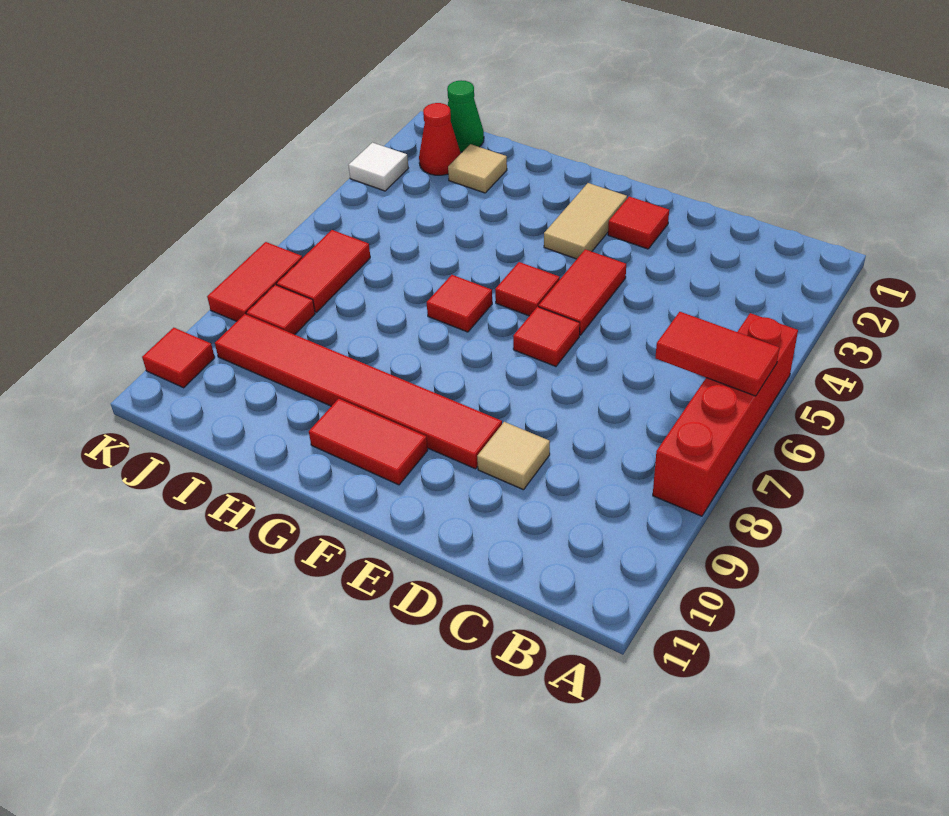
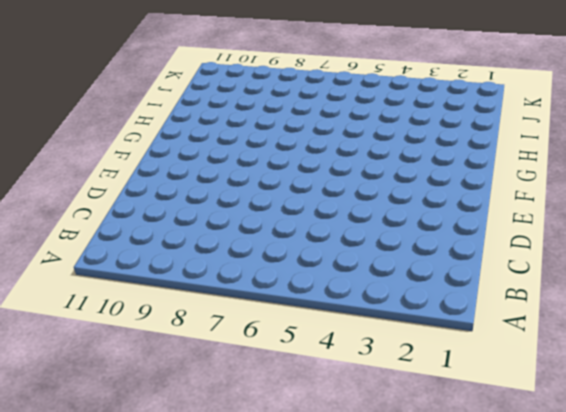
none -> red 1x4 brick [653,313,798,516]
none -> tan 1x1 tile [477,422,550,490]
none -> red 1x1 tile [608,197,669,249]

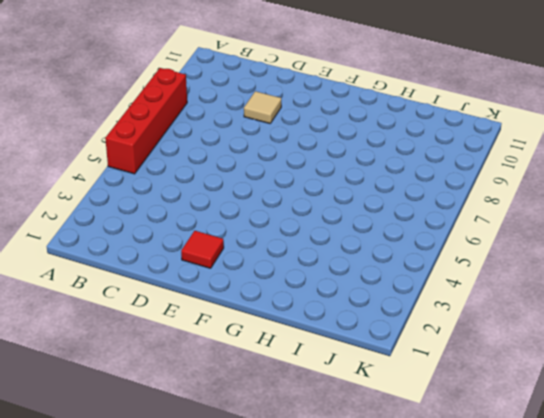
none -> red 1x2 tile [539,249,626,335]
none -> red 1x1 tile [513,307,580,366]
none -> red 1x6 tile [215,314,502,469]

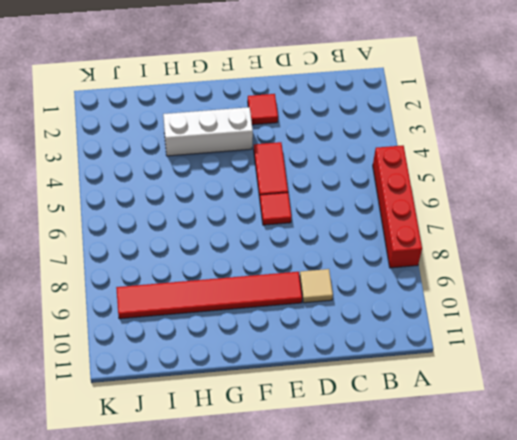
white 1x3 brick [163,107,253,156] -> tan 1x2 tile [544,183,627,259]
none -> red 1x1 tile [495,262,560,316]
none -> red 1x2 tile [309,399,428,485]
none -> red 1x1 tile [427,275,492,332]

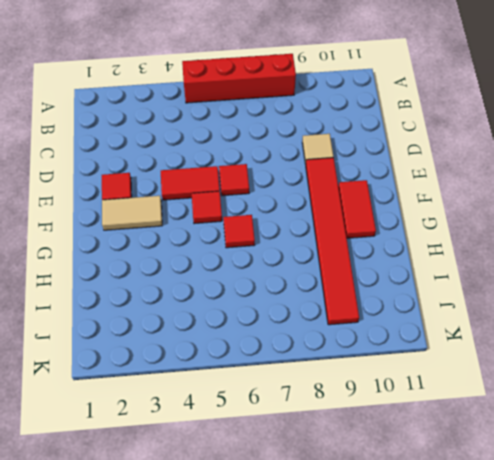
none -> tan 1x1 tile [448,144,507,193]
none -> green 1x1 cone [447,80,484,152]
none -> red 1x1 cone [419,103,461,175]

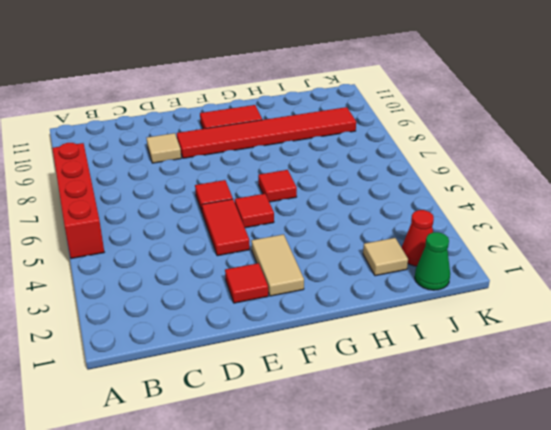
none -> red 1x2 tile [276,230,370,312]
none -> red 1x1 tile [246,285,315,335]
none -> white 1x1 tile [348,143,408,191]

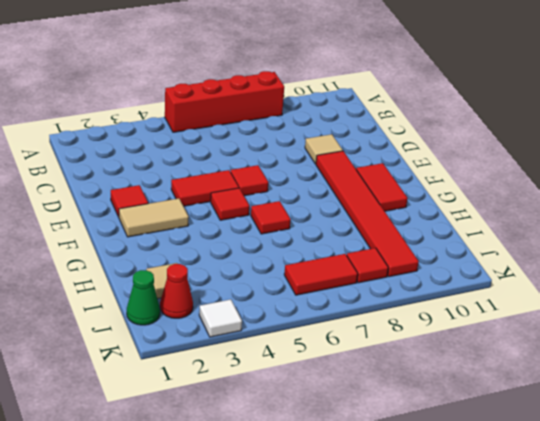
none -> red 1x2 tile [207,242,302,321]
none -> red 1x1 tile [142,328,215,388]
none -> red 1x2 tile [655,312,779,396]

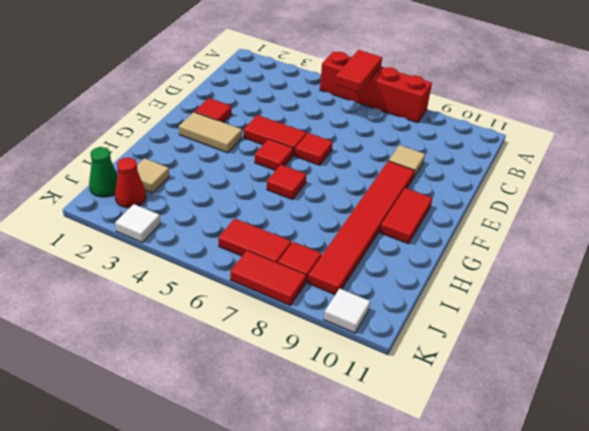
white 1x1 tile [324,289,370,333] -> red 1x1 tile [142,328,215,388]

